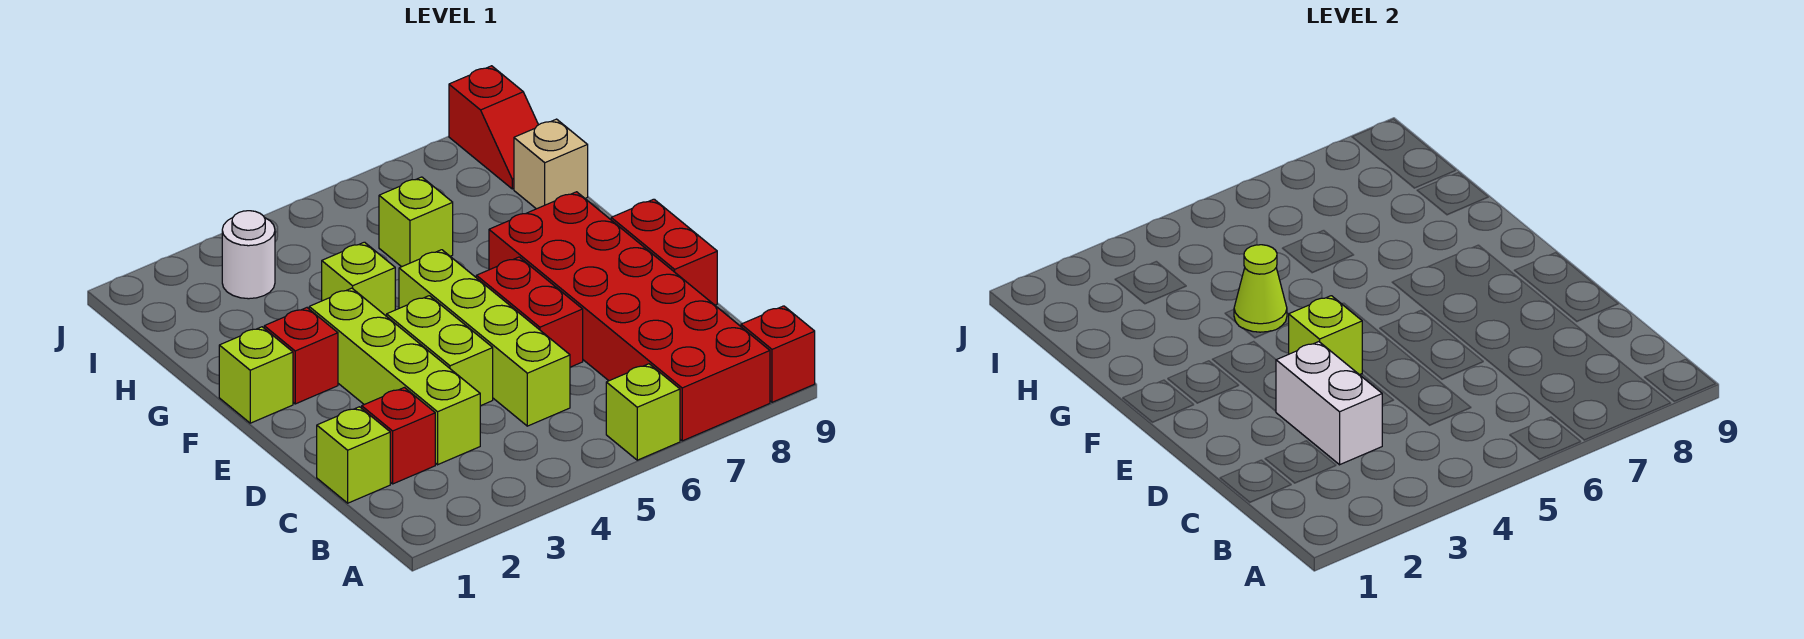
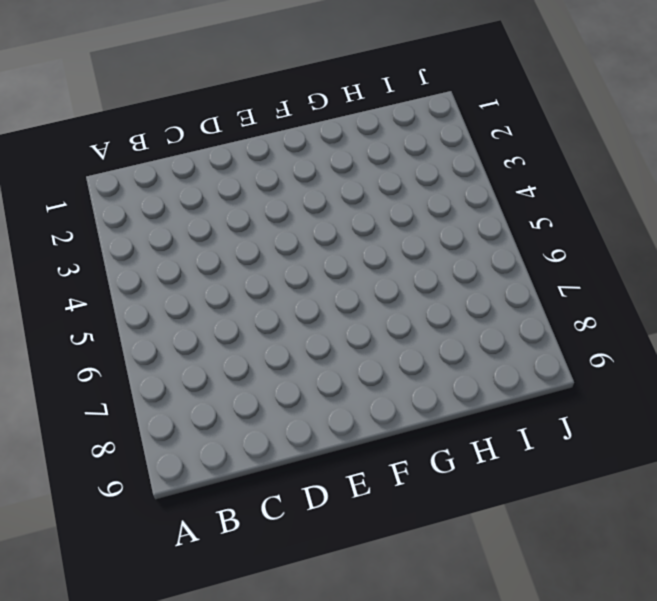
none -> lime 1x1 brick [606,364,680,460]
none -> red 2x6 brick [489,192,770,441]
none -> red 1x1 brick [741,306,815,402]

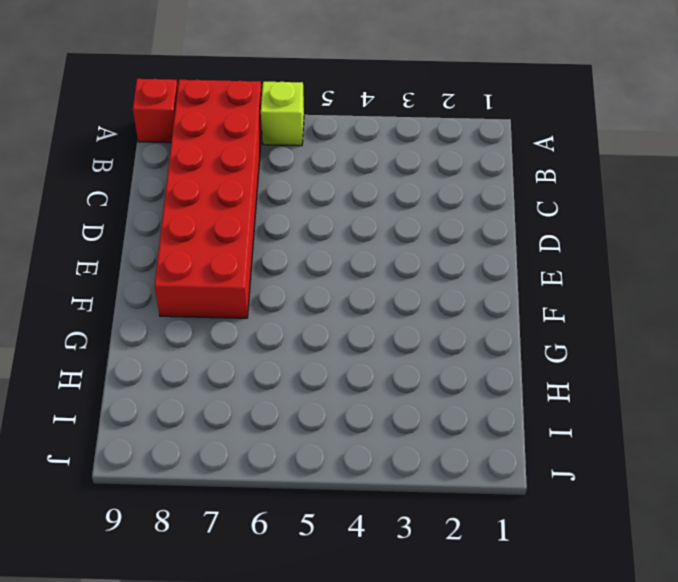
none -> lime 1x1 brick [317,407,390,503]
none -> red 1x1 brick [362,388,435,484]
none -> lime 1x4 brick [309,288,480,465]

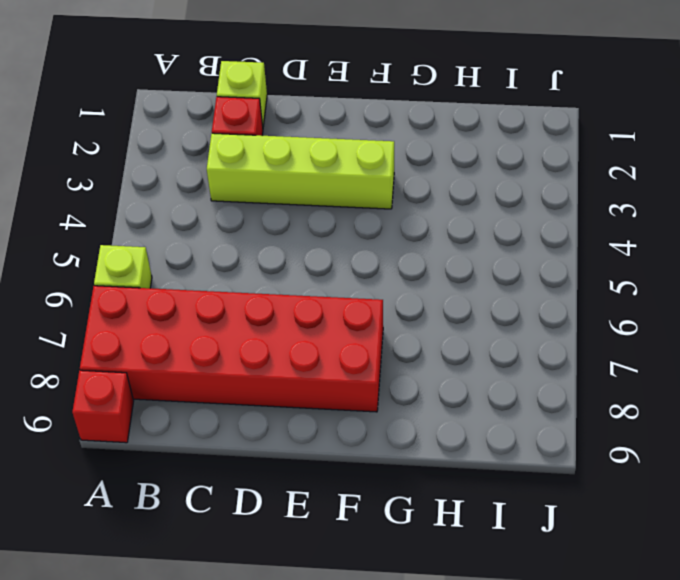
none -> lime 1x4 brick [399,250,570,426]
none -> lime 1x2 brick [387,296,493,406]
none -> red 1x2 brick [476,257,583,367]

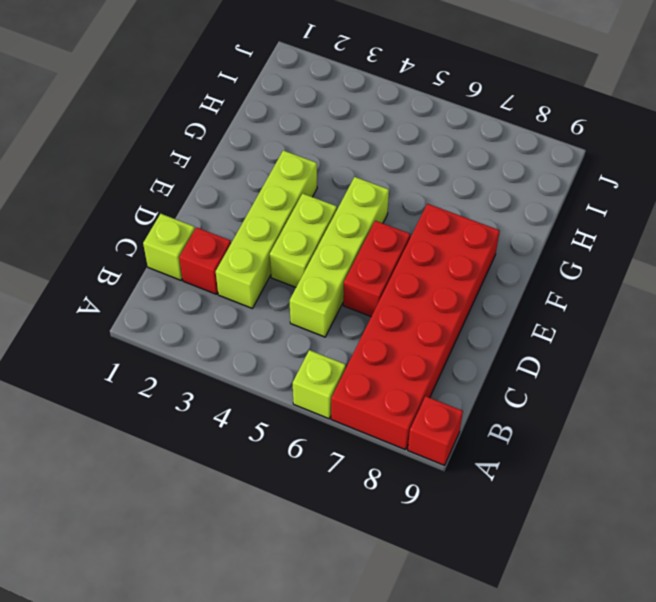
none -> red 1x2 brick [611,199,717,305]
none -> lime 1x1 brick [219,327,293,423]
none -> red 1x1 brick [264,308,338,404]

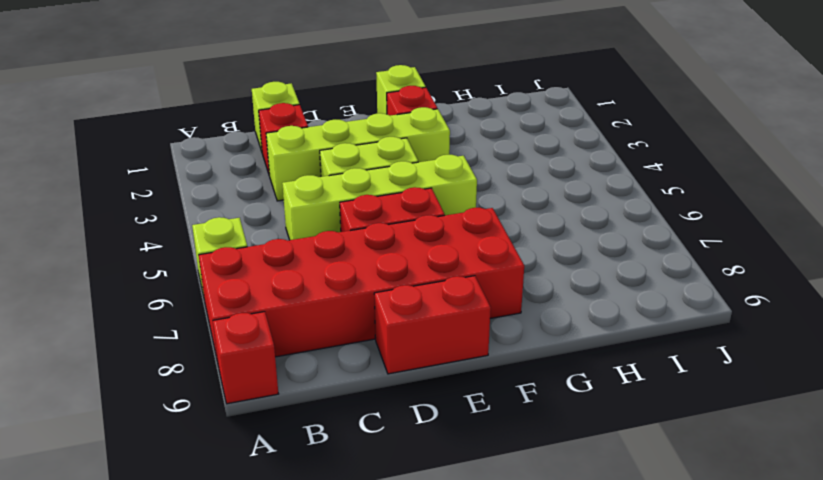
none -> lime 1x1 brick [322,242,395,316]
none -> lime 1x1 brick [379,177,453,267]
none -> tan 1x1 brick [514,119,588,209]

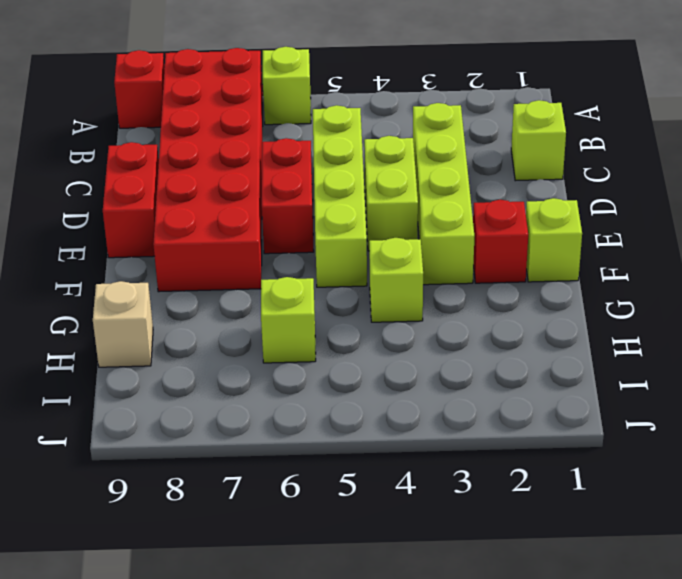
none -> red 1x1 brick [362,388,435,484]
none -> white 1x1 round brick [222,211,275,299]
none -> red 1x2 slope [449,66,538,189]

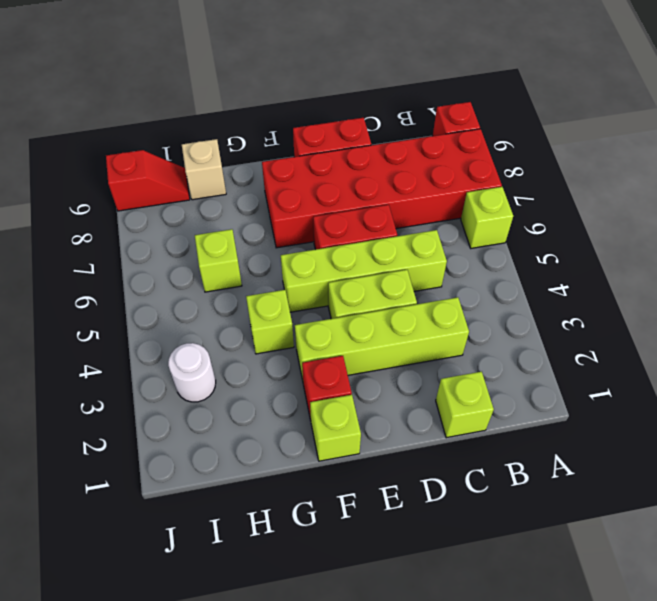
none -> red 1x1 brick [362,388,435,484]
none -> white 1x2 brick [1276,342,1382,465]
none -> lime 1x1 brick [1288,296,1362,375]

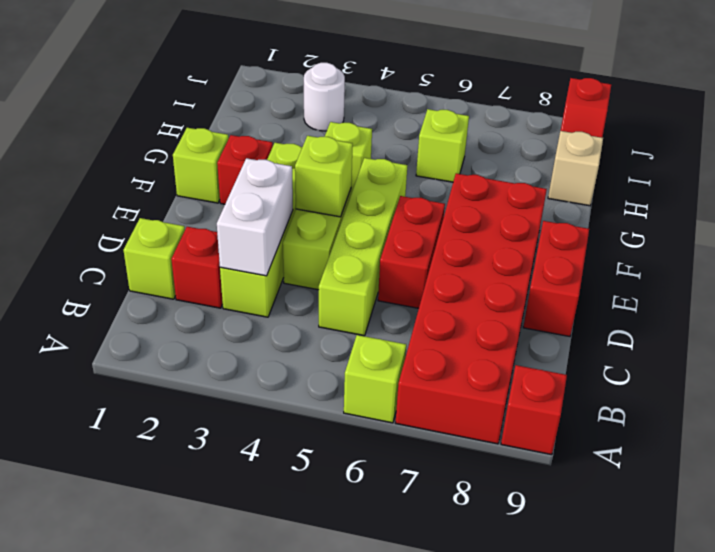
none -> lime 1x1 cone [1234,245,1287,332]

